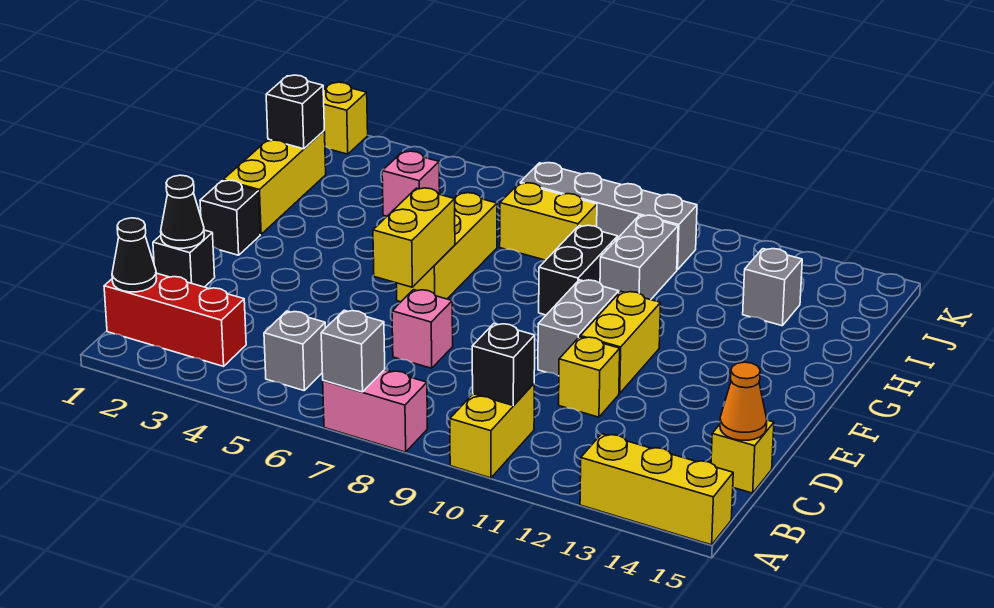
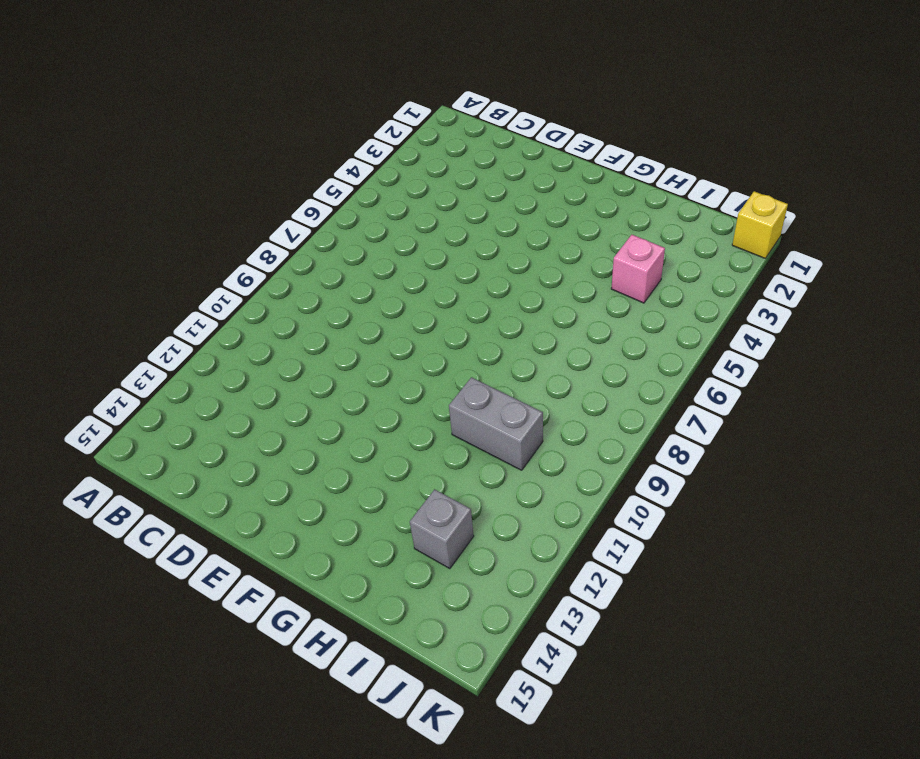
none -> pink 1x2 brick [323,370,427,452]
none -> yellow 1x2 brick [450,384,534,478]
none -> yellow 1x3 brick [580,434,733,545]

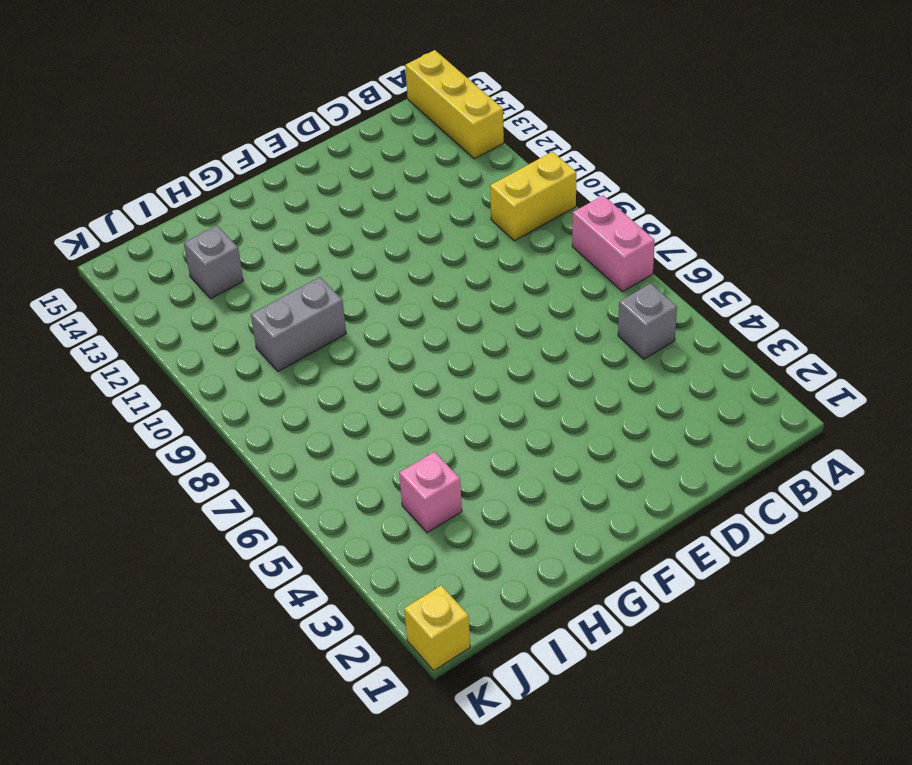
none -> red 1x3 brick [104,273,246,366]
none -> yellow 1x1 brick [711,420,774,493]
none -> black 1x1 brick [153,230,215,287]

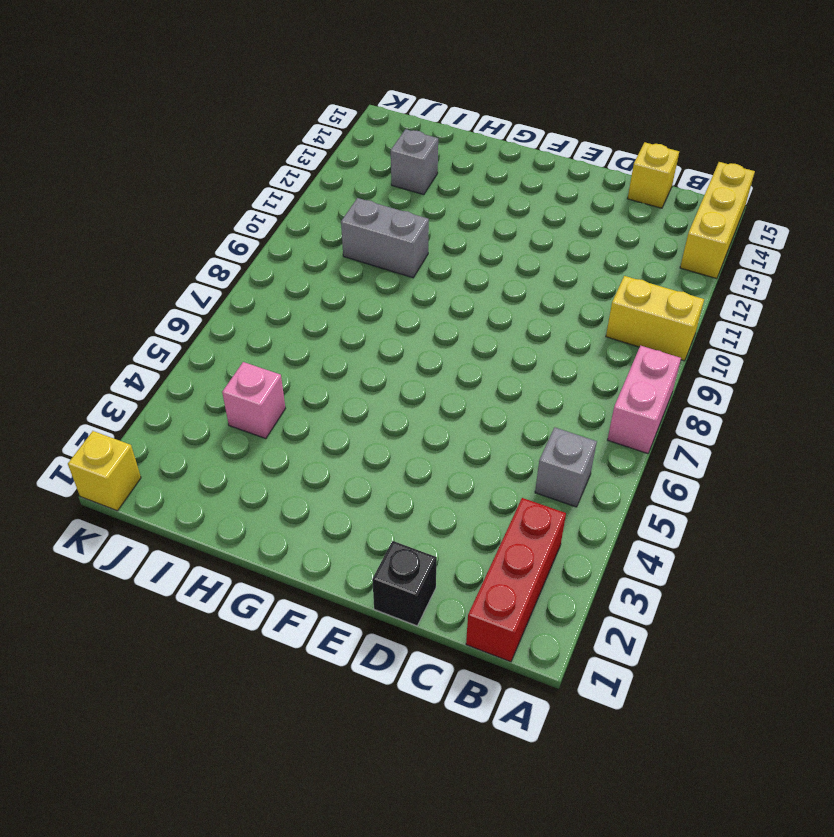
none -> pink 1x1 brick [392,290,453,368]
none -> yellow 1x1 brick [559,337,620,417]
none -> grey 1x2 brick [538,280,619,376]

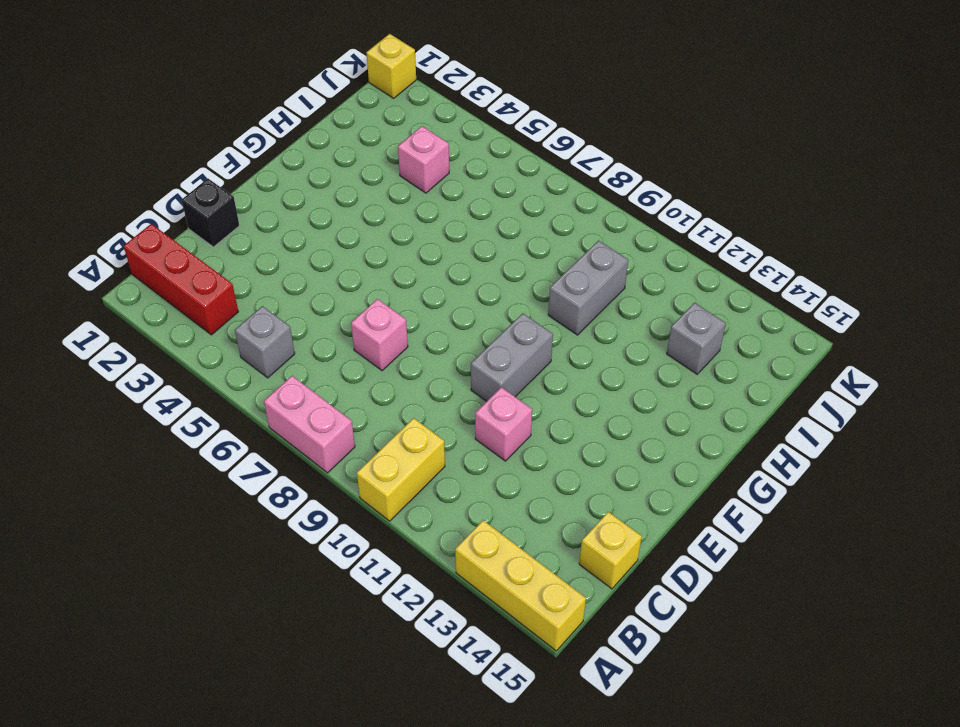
pink 1x1 brick [475,387,532,461] -> yellow 1x1 brick [559,337,620,417]
none -> yellow 1x2 brick [580,292,661,393]
none -> black 1x1 brick [200,180,260,255]
none -> yellow 1x3 brick [397,193,497,302]

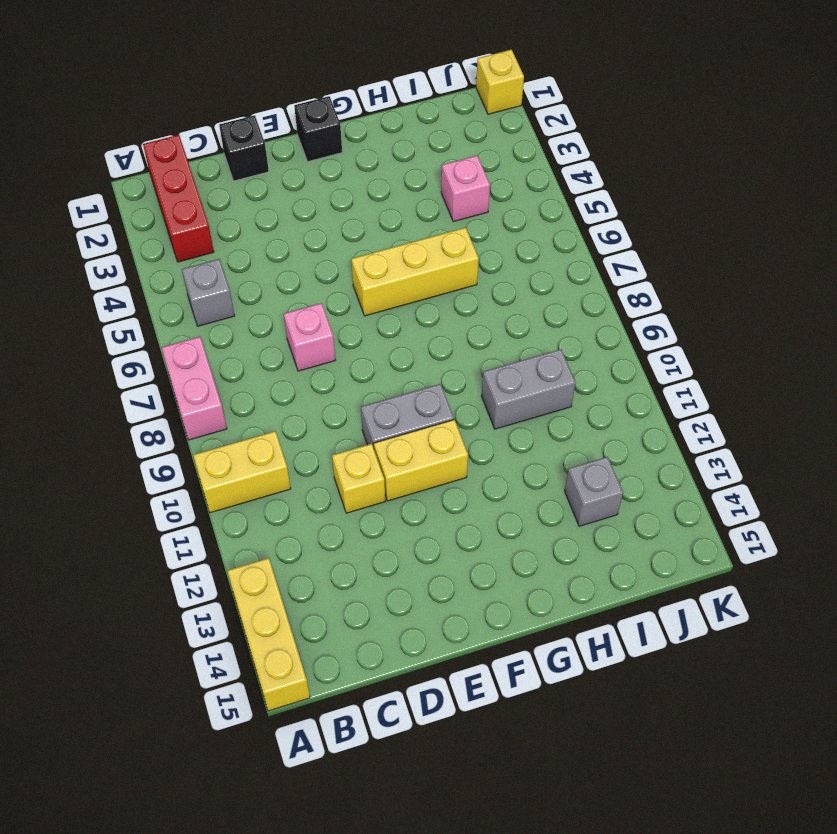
none -> yellow 1x1 brick [711,420,774,493]
none -> yellow 1x3 brick [223,131,326,234]
none -> black 1x2 brick [539,225,618,315]

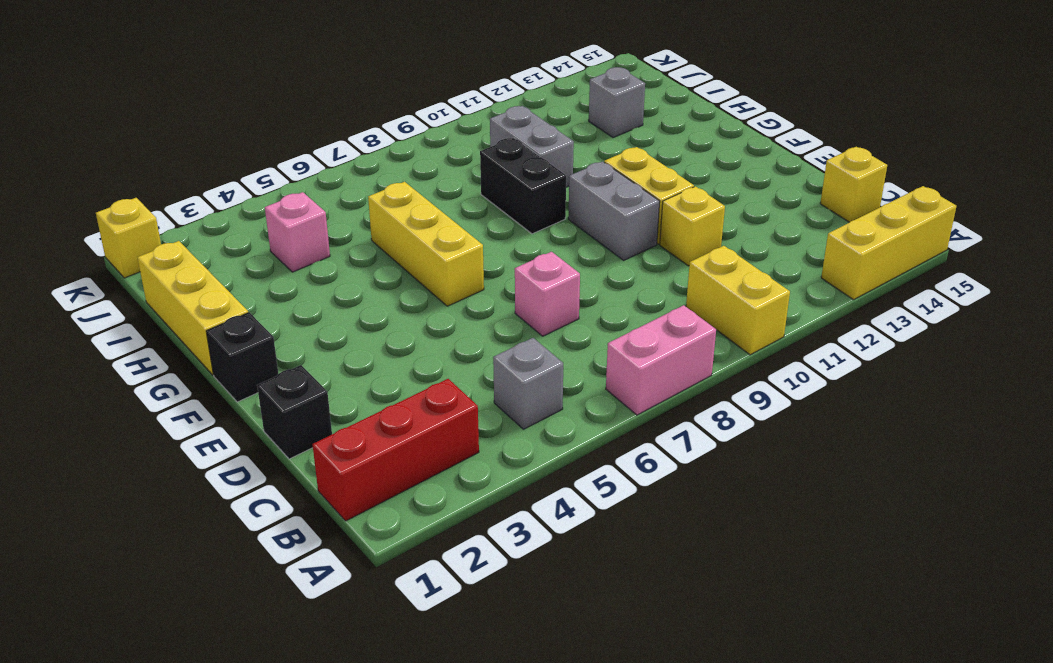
none -> yellow 1x2 brick [500,183,597,260]
none -> grey 1x4 brick [520,163,697,270]
none -> grey 1x1 brick [321,310,385,392]

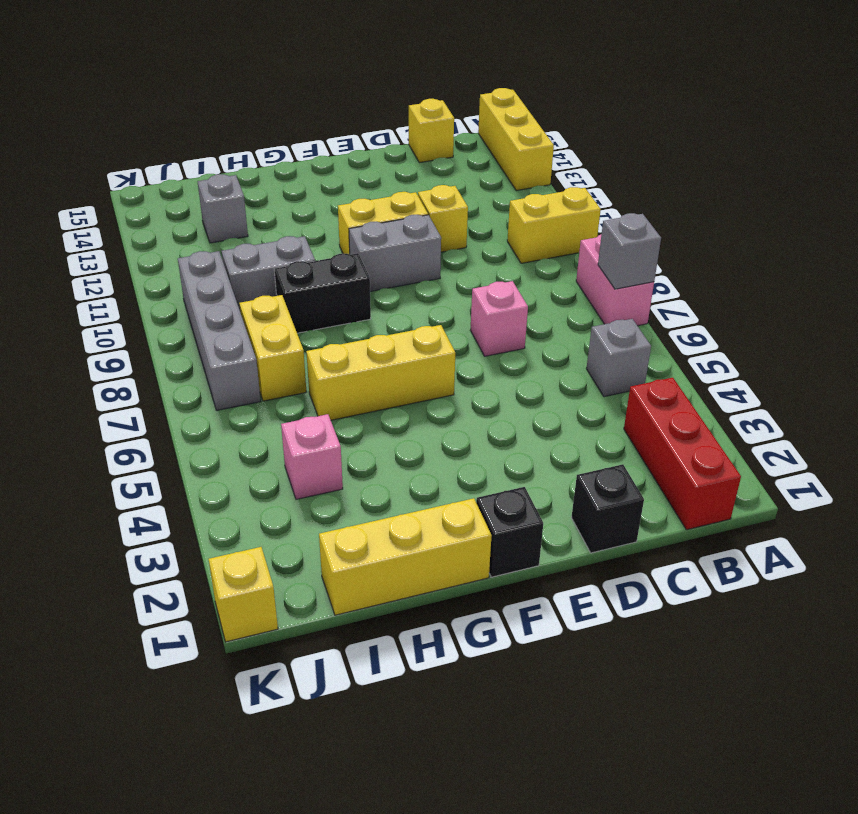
none -> black 1x1 cone [112,218,157,292]
none -> black 1x1 brick [472,324,535,406]
none -> orange 1x1 cone [720,362,767,440]

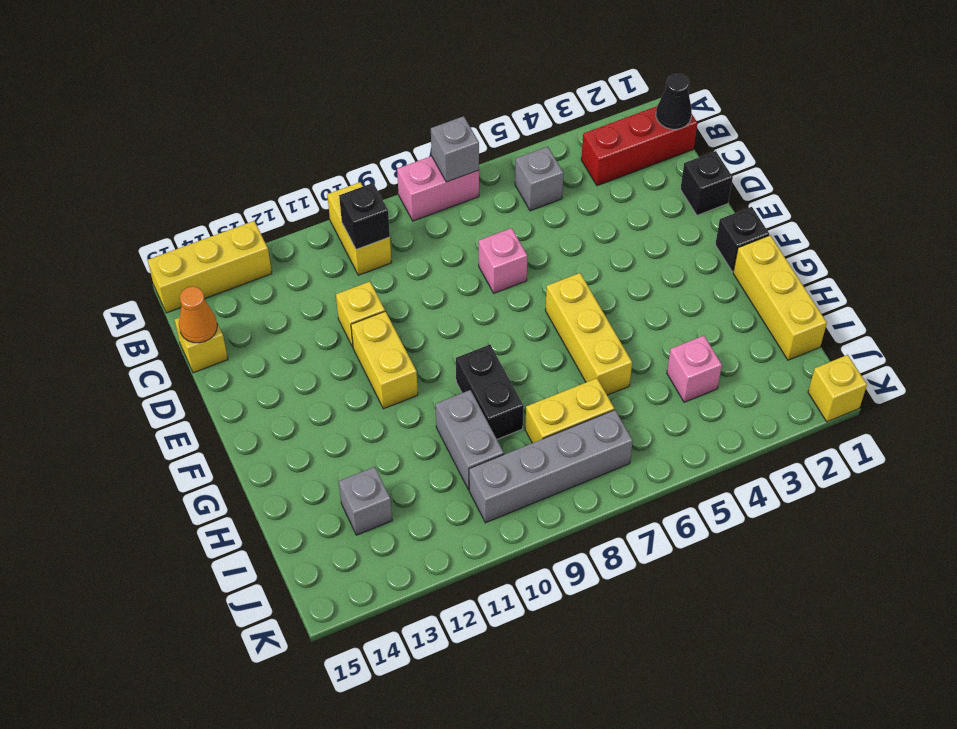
none -> grey 1x2 brick [538,280,619,376]
none -> black 1x1 cone [161,175,204,248]
none -> yellow 1x2 brick [373,188,455,287]

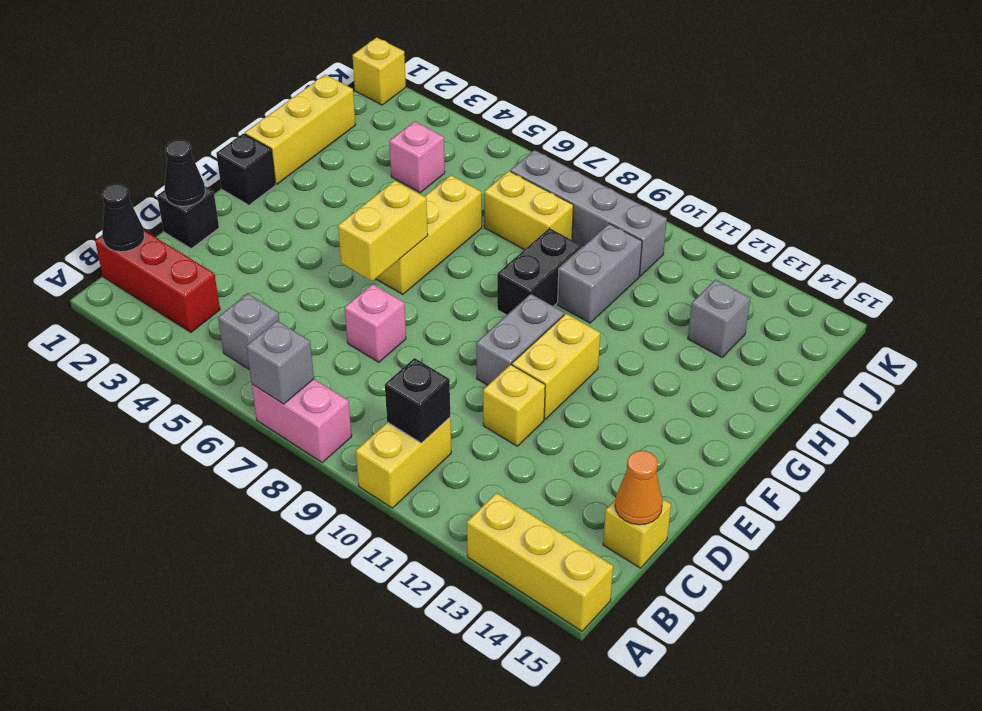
none -> black 1x1 brick [266,75,324,149]

